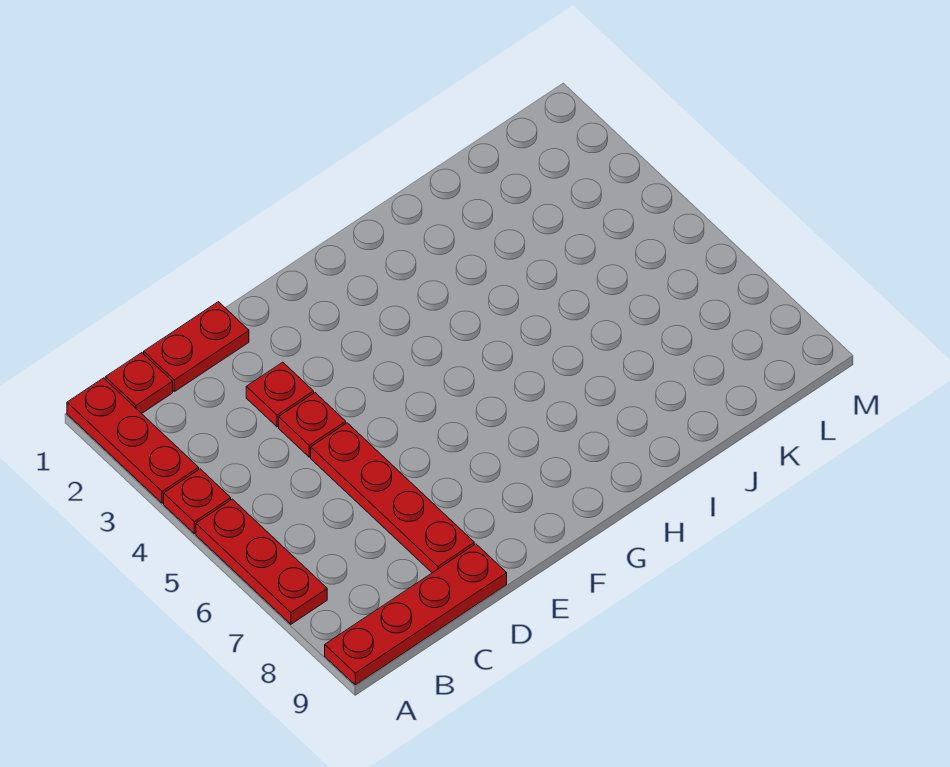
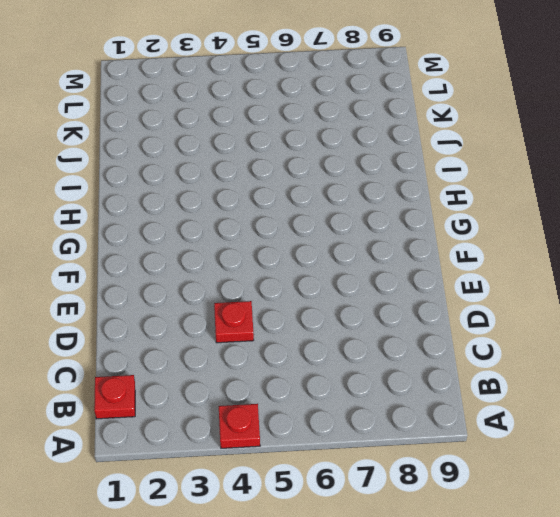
none -> red 1x3 plate [67,378,199,503]
none -> red 1x3 plate [196,499,327,624]

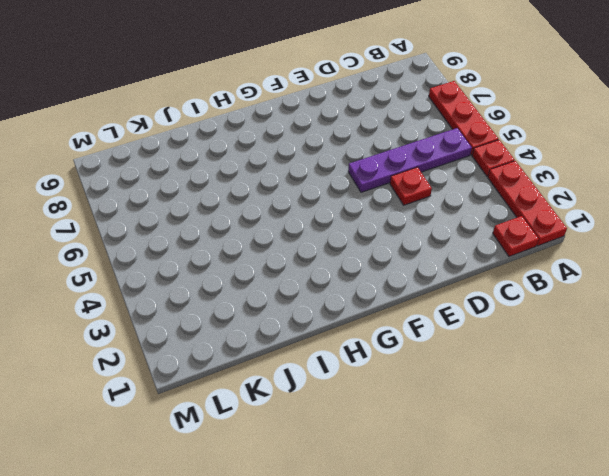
purple 1x4 plate [348,128,472,192] -> red 1x4 plate [311,423,474,573]
none -> red 1x4 plate [325,544,507,685]
none -> red 1x2 plate [144,302,249,392]

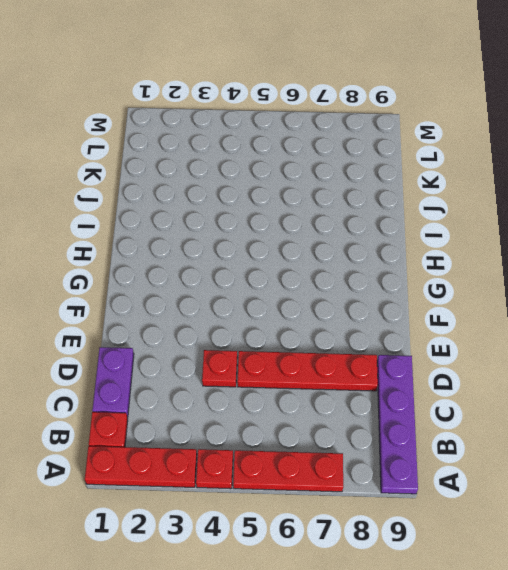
purple 1x4 plate [377,355,418,494] -> red 1x4 plate [325,544,507,685]
purple 1x2 plate [92,347,134,417] -> red 1x2 plate [144,302,249,392]
none -> red 1x1 plate [246,362,314,427]

